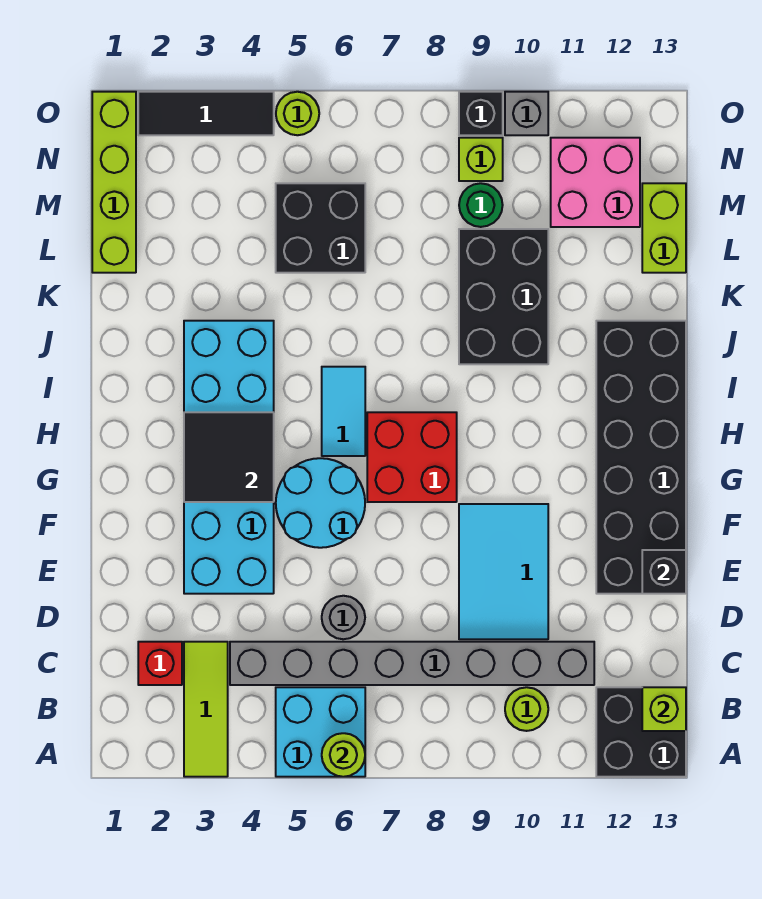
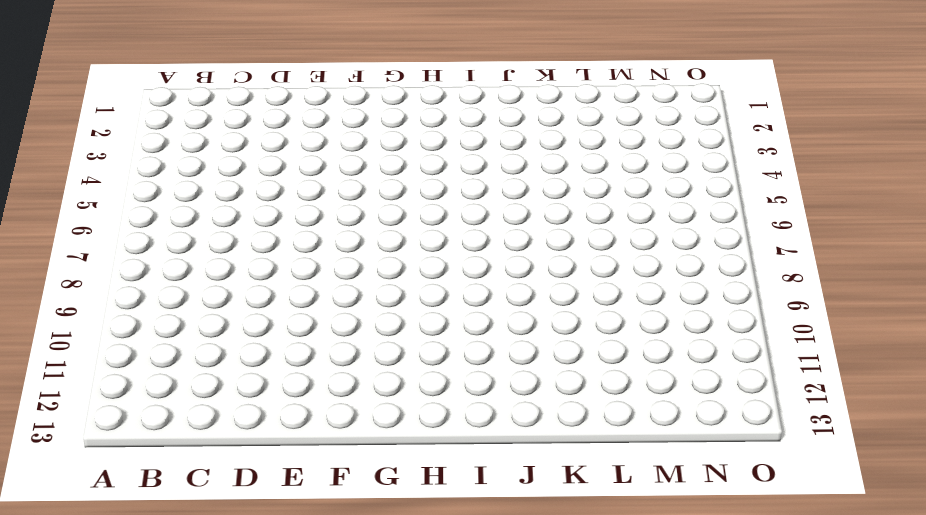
none -> lime 1x3 tile [184,642,228,777]
none -> cyan 2x2 brick [276,687,365,777]
none -> black 2x2 brick [596,687,686,777]

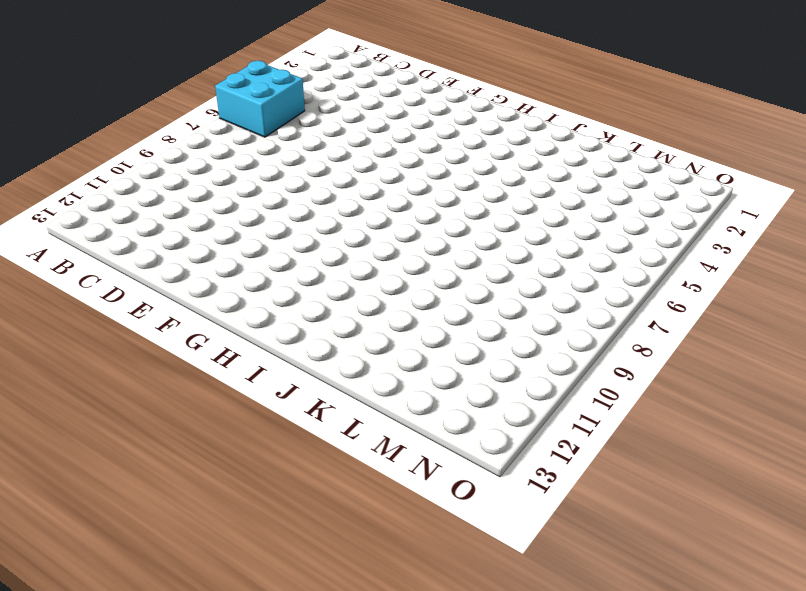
none -> lime 1x3 tile [184,642,228,777]
none -> black 2x2 brick [596,687,686,777]
none -> lime 1x1 round brick [505,687,548,731]

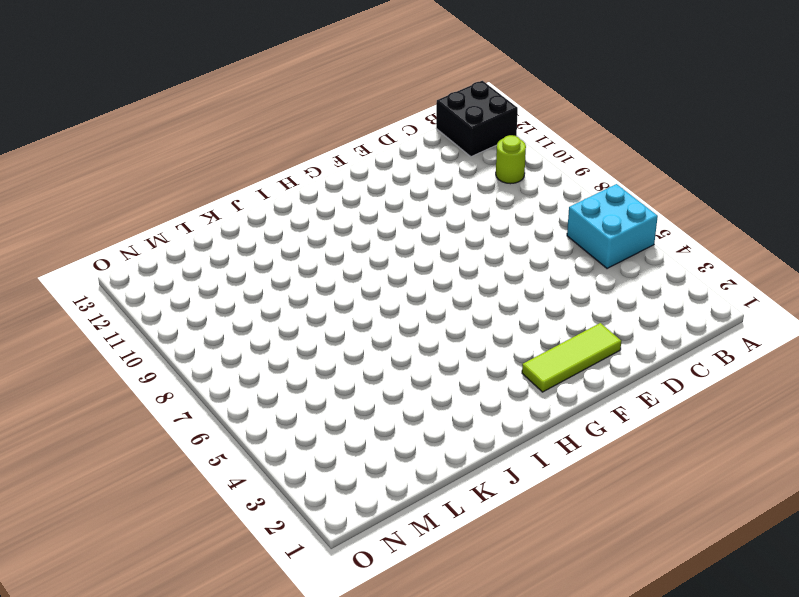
lime 1x3 tile [522,323,621,392] -> lime 1x3 tile moved to [184,642,228,777]
none -> red 1x1 brick [138,642,182,685]
none -> grey 1x8 brick [230,642,594,685]
none -> grey 1x1 round brick [322,596,365,639]

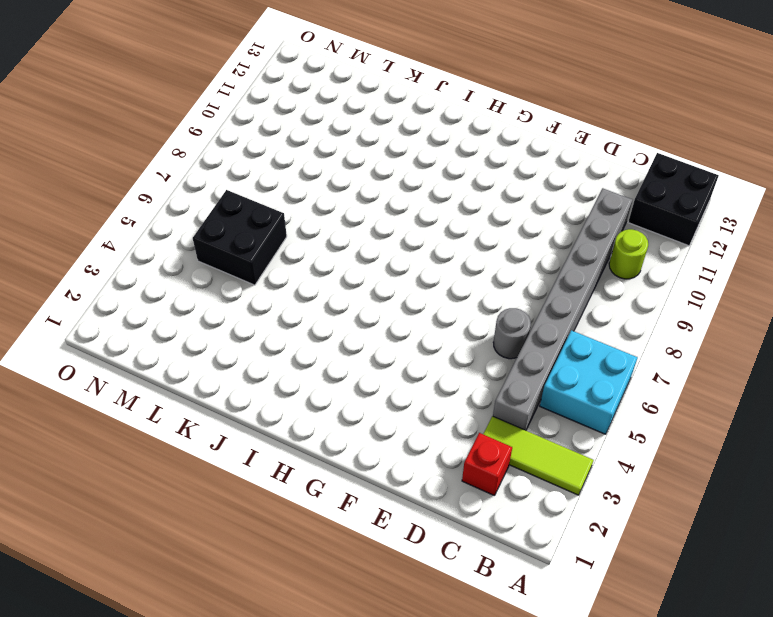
none -> cyan 2x3 tile [459,504,548,639]
none -> cyan 2x6 brick [184,321,274,594]
none -> black 2x6 brick [596,321,686,594]

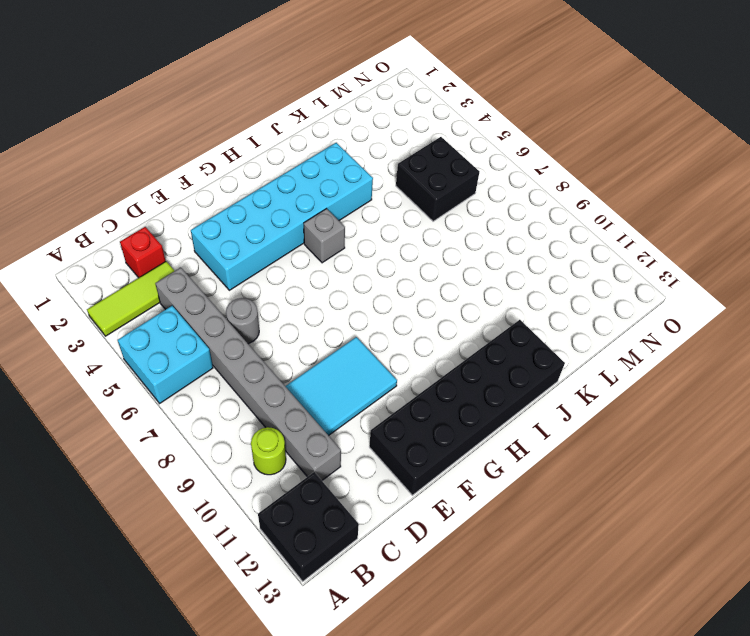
grey 1x1 brick [304,209,345,263] -> grey 1x1 brick moved to [505,92,548,135]
none -> cyan 2x2 round brick [276,458,365,548]
none -> red 2x2 brick [367,412,457,502]
none -> cyan 1x2 tile [322,367,365,456]

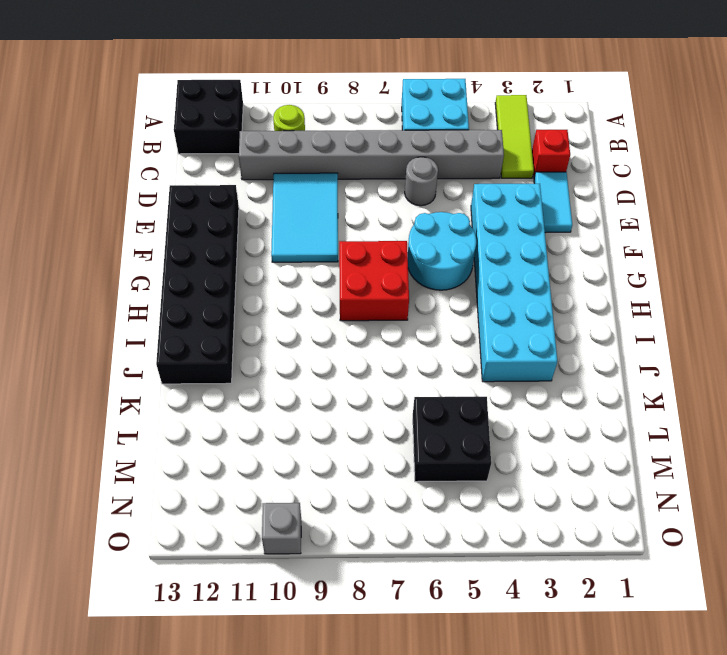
cyan 1x2 tile [534,172,572,233] -> cyan 1x2 tile moved to [322,367,365,456]
none -> black 2x3 brick [459,229,548,364]
none -> lime 1x4 brick [92,92,136,273]
none -> lime 1x2 brick [642,183,686,273]

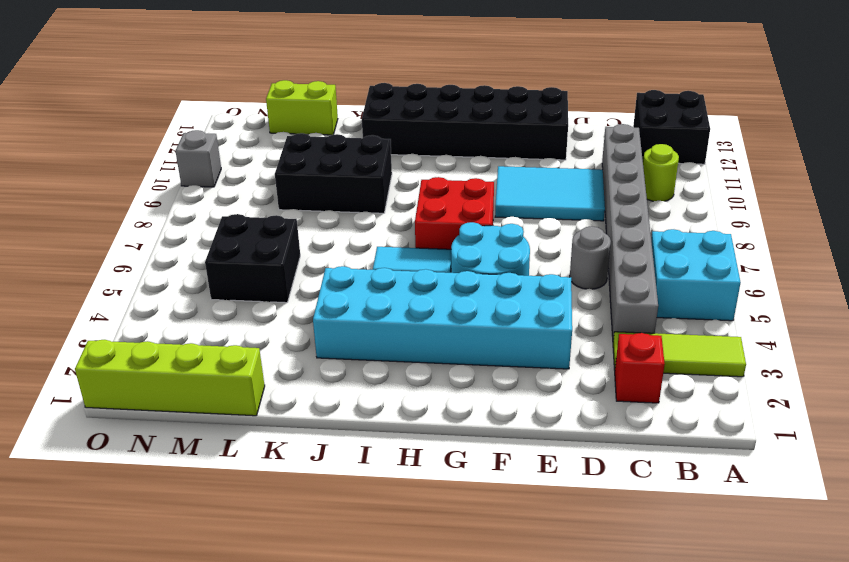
none -> green 1x1 round brick [459,183,503,227]
none -> pink 2x2 brick [551,138,640,227]
none -> lime 1x1 brick [459,138,503,181]

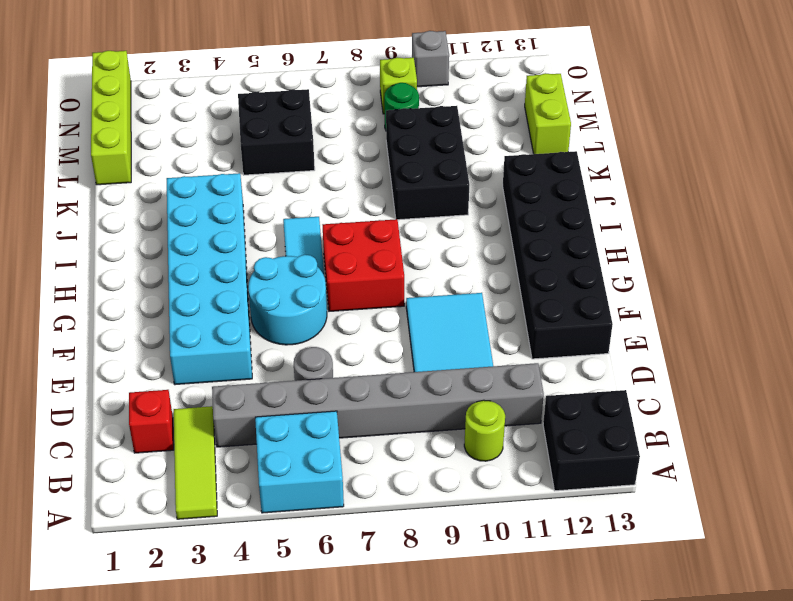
none -> pink 2x2 brick [551,138,640,227]
none -> black 1x3 tile [138,92,274,135]
none -> lime 1x1 round brick [276,92,319,135]

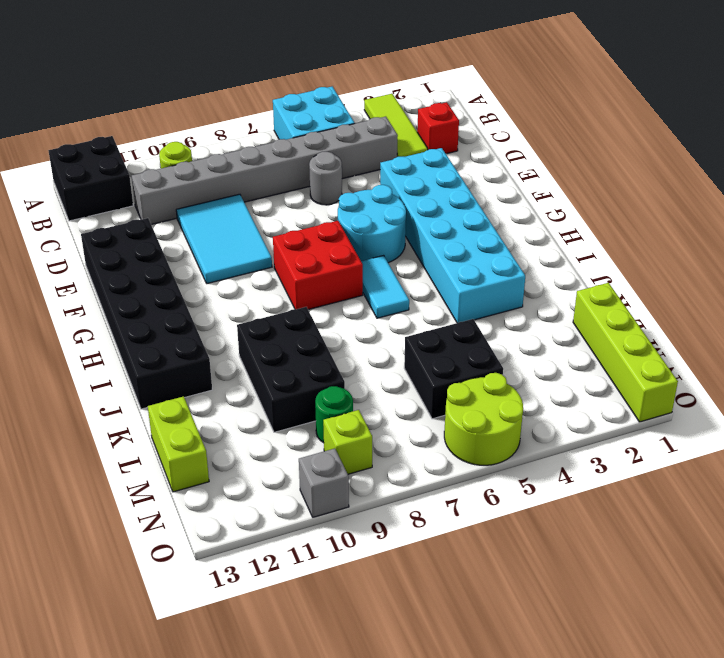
lime 2x2 round brick [444,373,523,465] -> lime 1x1 round brick [276,92,319,135]
none -> pink 2x2 brick [551,138,640,227]
none -> black 1x3 tile [138,92,274,135]
none -> black 1x1 brick [459,92,503,135]

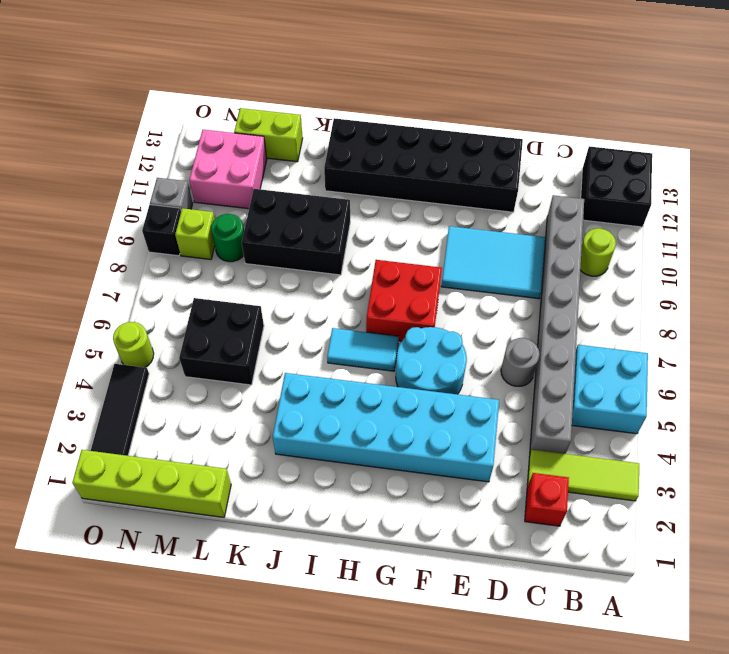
none -> lime 1x1 round brick [322,733,365,777]
none -> lime 1x1 brick [642,687,686,731]
none -> black 1x1 brick [642,550,686,594]

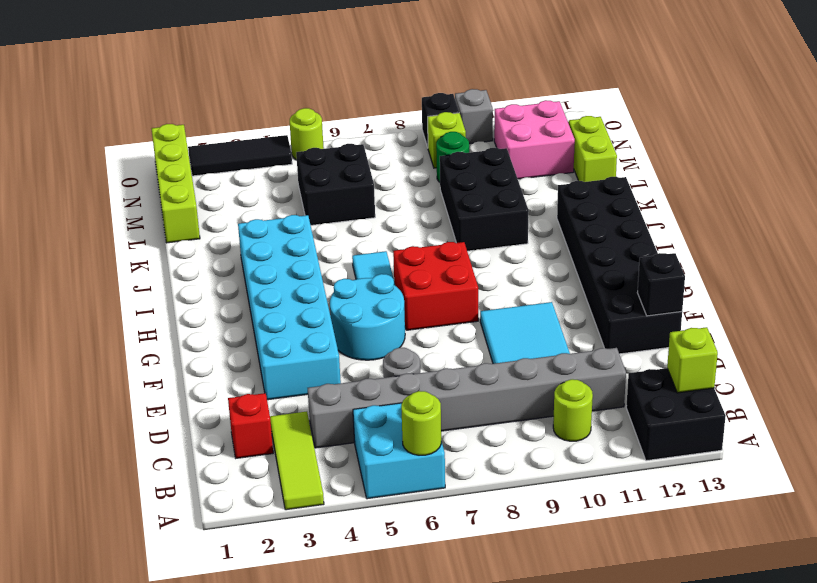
none -> black 2x2 tile [184,412,274,502]

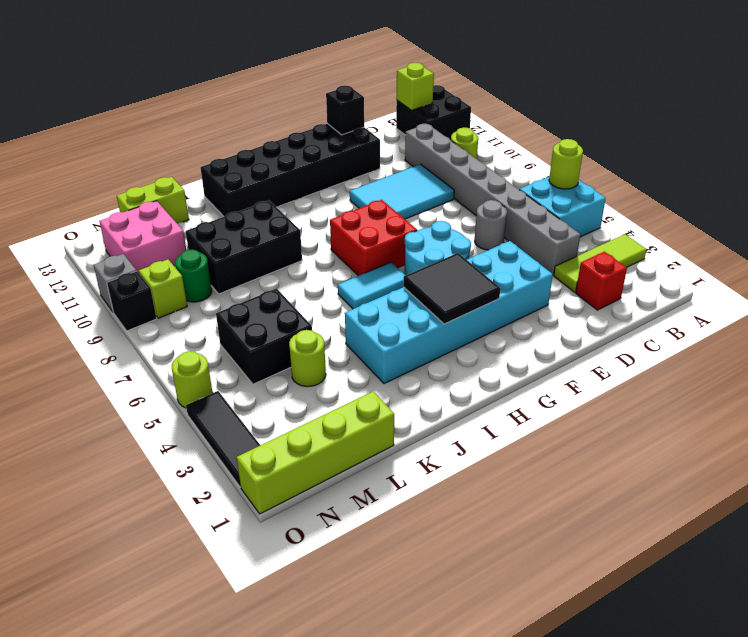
lime 1x1 round brick [289,330,326,387] -> none

